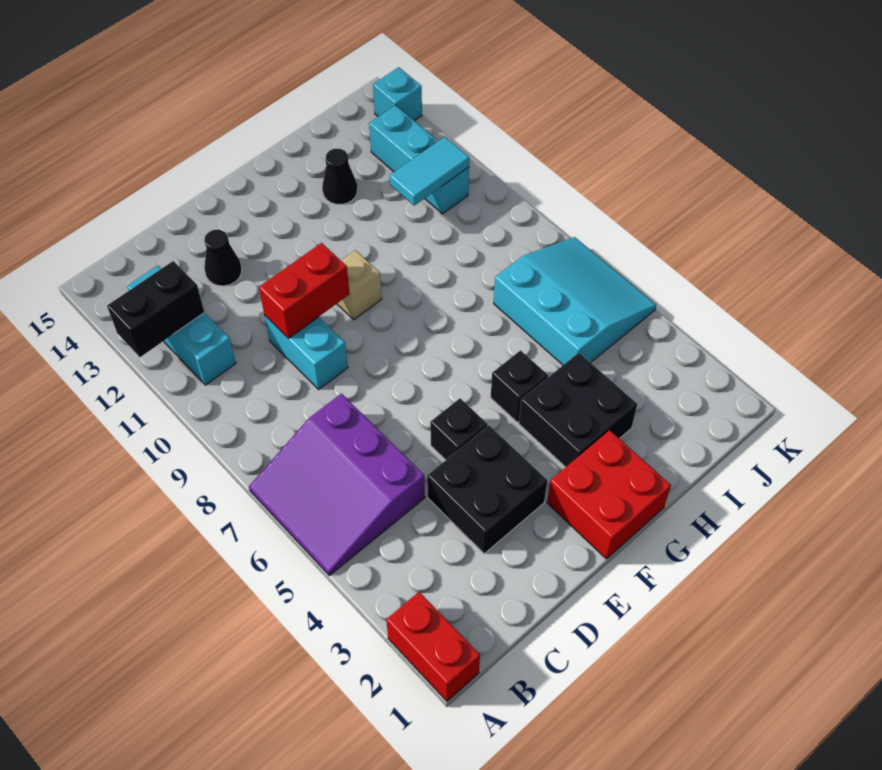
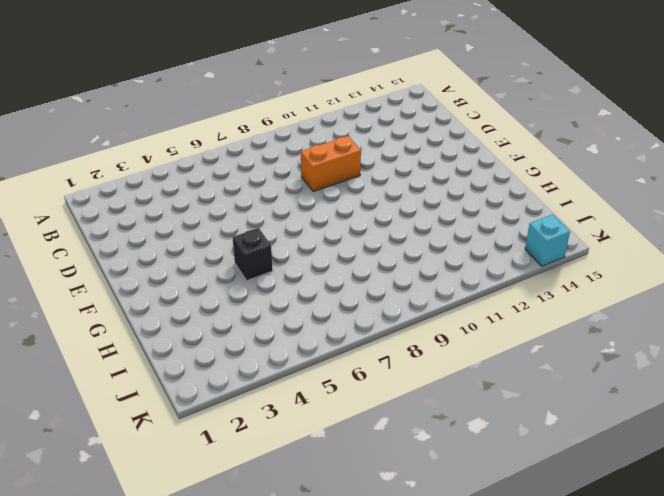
orange 1x2 brick [301,136,361,192] -> cyan 1x2 brick [264,315,348,389]
none -> red 1x2 brick [386,592,480,701]
none -> purple 3x3 slope [249,394,425,576]
none -> cyan 1x3 brick [127,265,236,385]

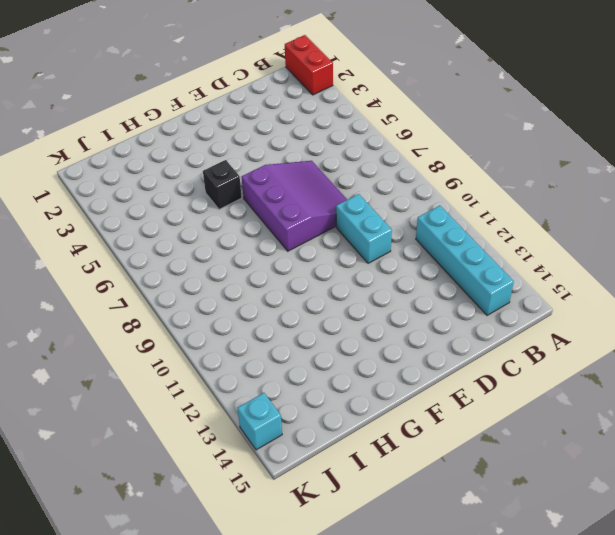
cyan 1x4 brick [416,206,514,315] -> cyan 1x3 brick [127,265,236,385]
purple 3x3 slope [241,161,347,251] -> purple 3x3 slope moved to [249,394,425,576]
none -> black 2x2 brick [427,426,547,554]
none -> black 1x1 cone [204,230,242,286]
none -> black 1x1 brick [430,398,488,460]

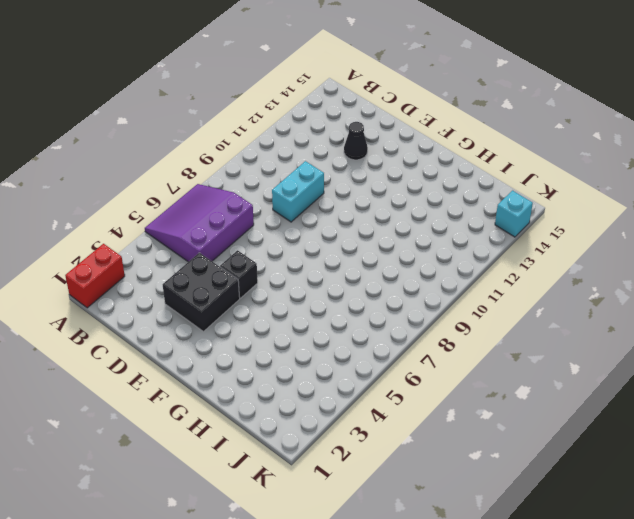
none -> cyan 1x3 brick [127,265,236,385]
none -> red 2x2 brick [547,430,671,559]
none -> tan 1x1 brick [337,250,382,320]

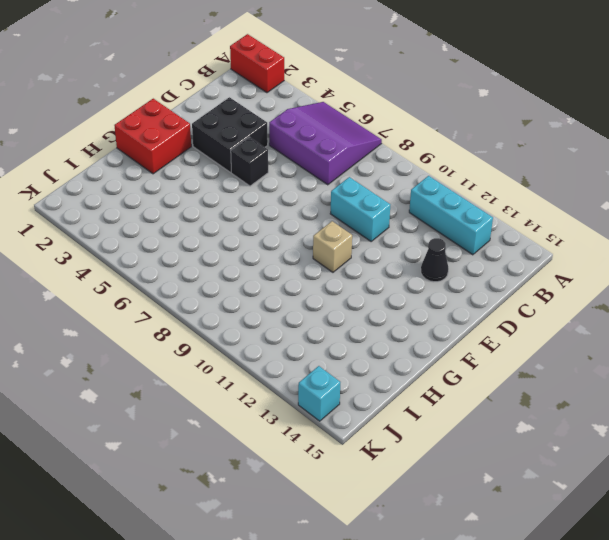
none -> black 2x2 brick [519,353,637,467]
none -> black 1x1 brick [491,350,548,422]
none -> black 1x1 cone [322,148,358,204]

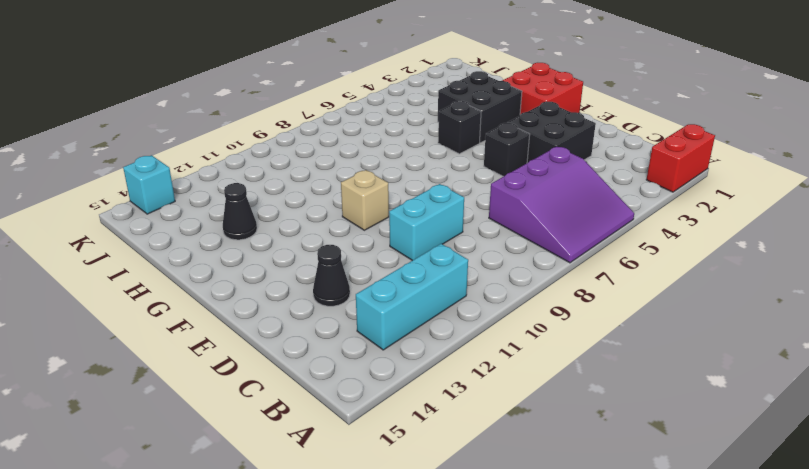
none -> cyan 3x3 slope [494,237,656,365]
none -> cyan 1x3 brick [369,105,469,214]
none -> black 1x2 brick [107,261,204,357]

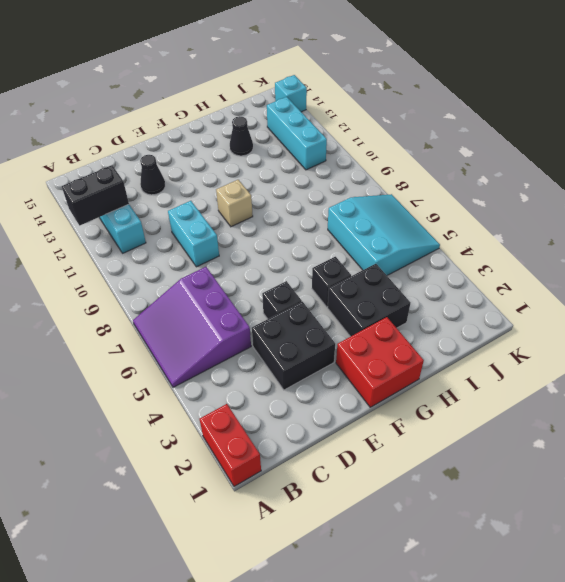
none -> red 1x2 brick [259,243,350,338]
none -> cyan 1x2 tile [390,137,469,205]

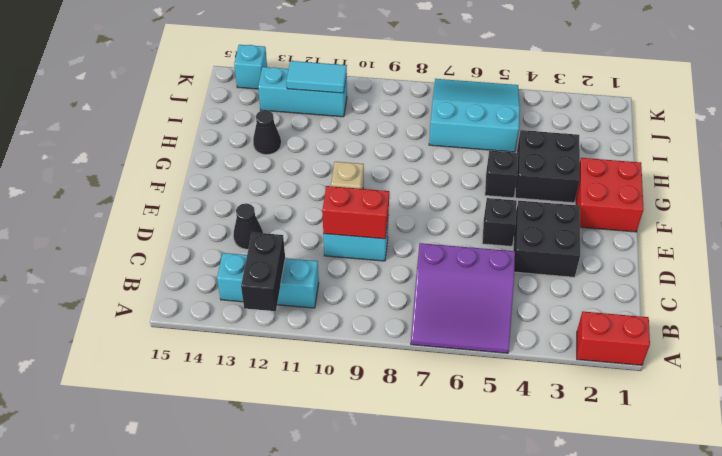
red 1x2 brick [322,186,389,239] -> red 1x2 brick turned to [259,243,350,338]
cyan 1x2 tile [286,61,347,93] -> cyan 1x2 tile turned to [390,137,469,205]

